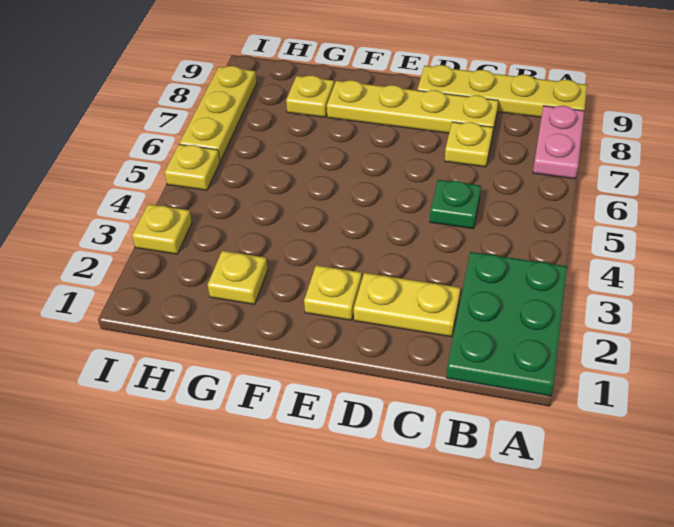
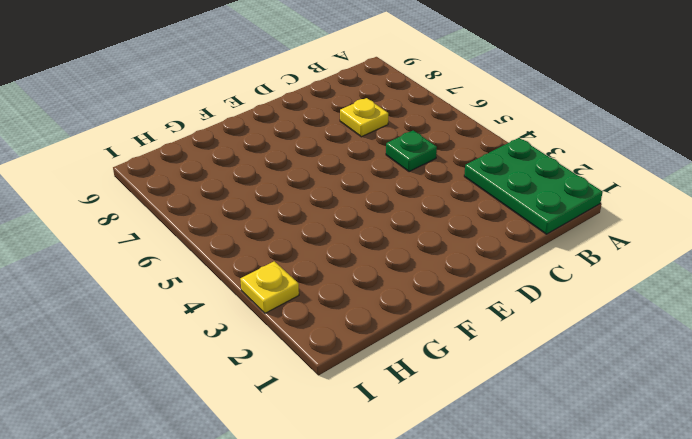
none -> pink 1x2 plate [533,106,584,179]
none -> yellow 1x4 plate [417,65,587,117]
none -> yellow 1x2 plate [354,273,460,337]

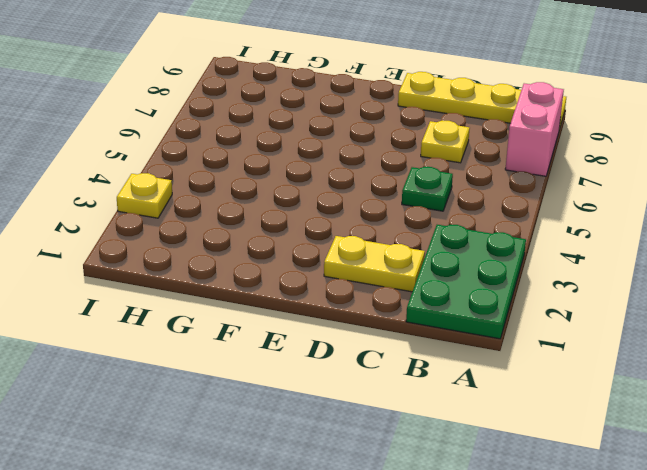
pink 1x2 brick [505,82,564,176] -> pink 1x2 plate [533,106,584,179]
none -> yellow 1x4 plate [327,80,498,136]
none -> yellow 1x1 plate [304,265,362,320]
none -> yellow 1x1 plate [208,251,268,305]

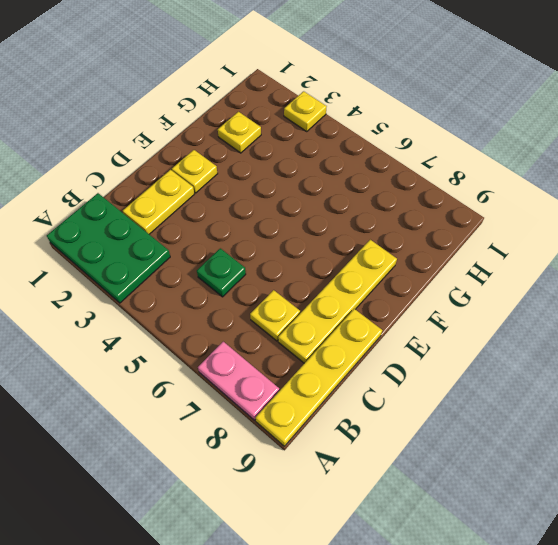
none -> yellow 1x1 plate [286,75,334,117]
none -> yellow 1x1 plate [165,144,220,190]
none -> yellow 1x3 plate [179,66,257,161]

